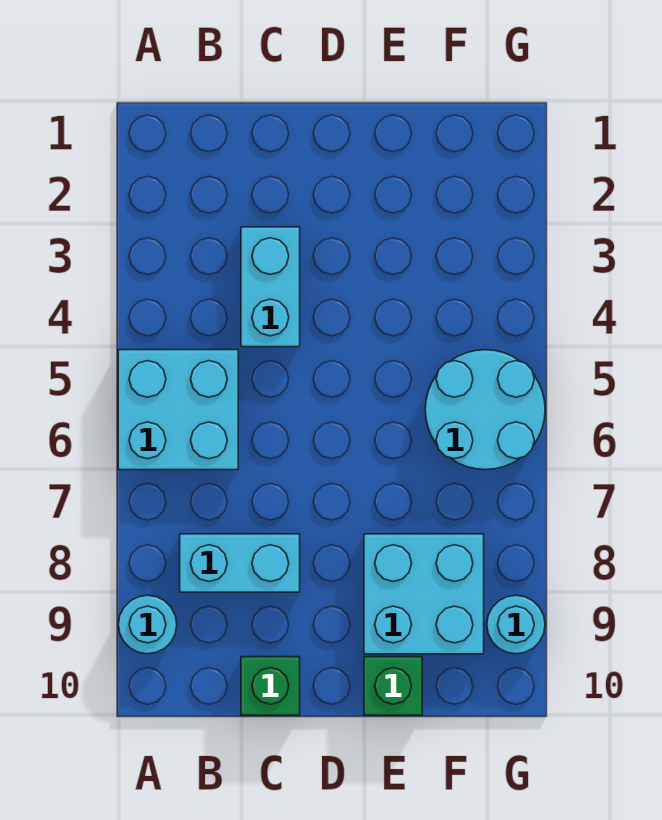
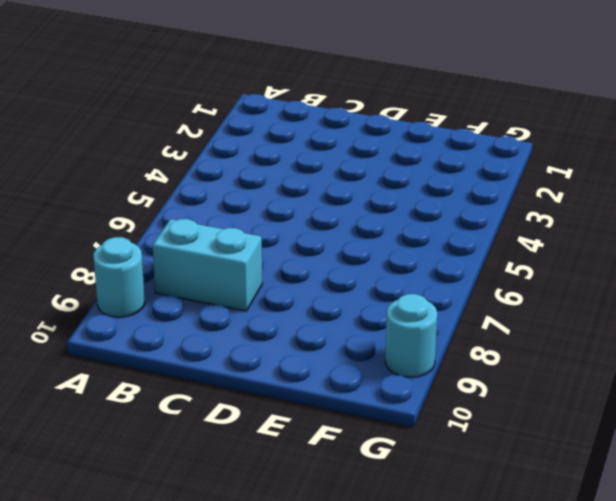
none -> cyan 2x2 brick [118,350,238,470]
none -> cyan 1x2 brick [241,227,300,347]

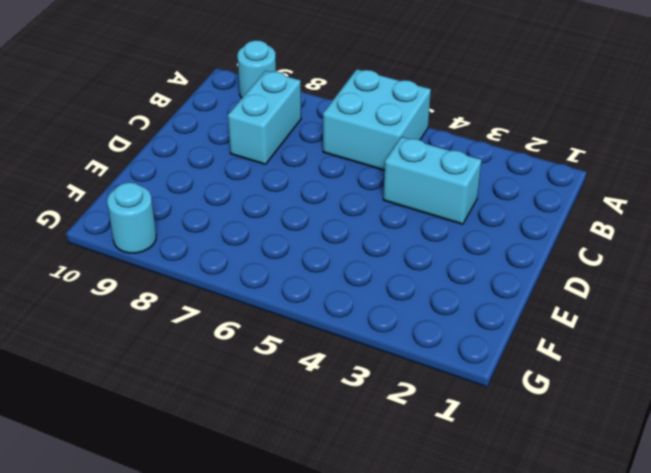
none -> green 1x1 brick [241,657,300,715]
none -> cyan 2x2 brick [364,534,484,654]

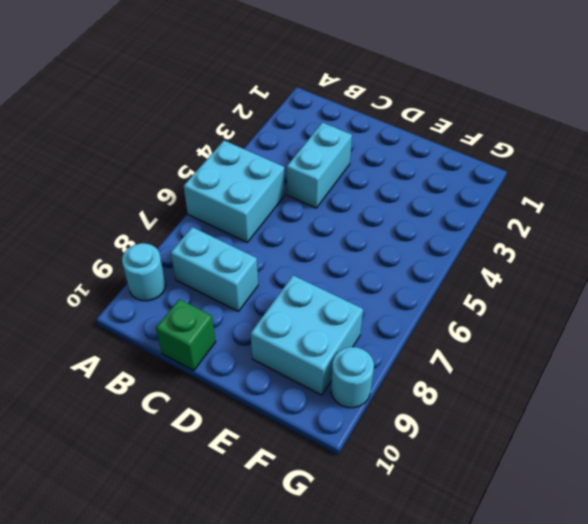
none -> green 1x1 brick [364,657,422,715]
none -> cyan 2x2 round brick [425,350,545,470]

